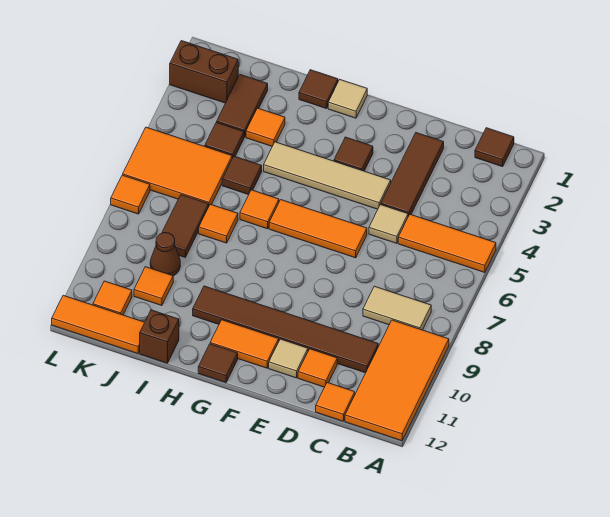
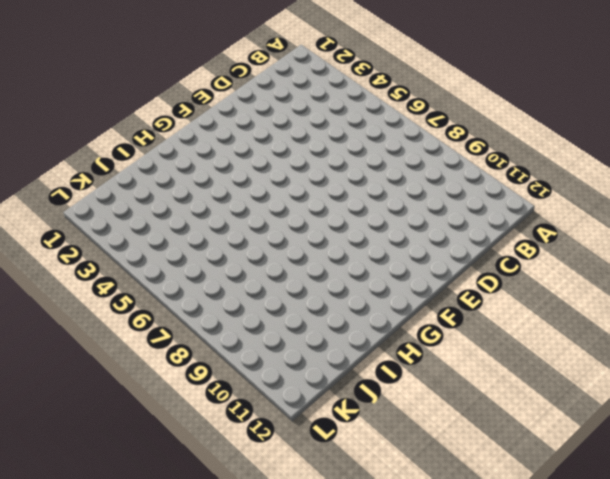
none -> orange 1x3 tile [398,214,496,273]
none -> orange 2x4 tile [345,320,449,441]
none -> brown 1x1 tile [475,128,514,167]
none -> tan 1x2 tile [363,286,431,330]

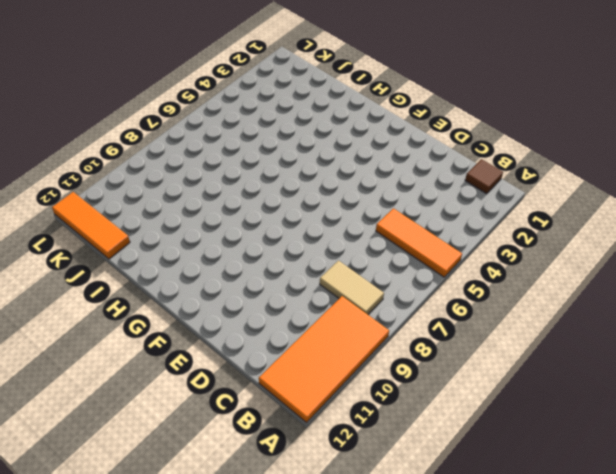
none -> brown 1x6 tile [193,286,378,373]
none -> orange 1x1 tile [316,383,355,421]
none -> brown 1x3 tile [381,133,444,216]
none -> tan 1x1 tile [369,205,408,243]

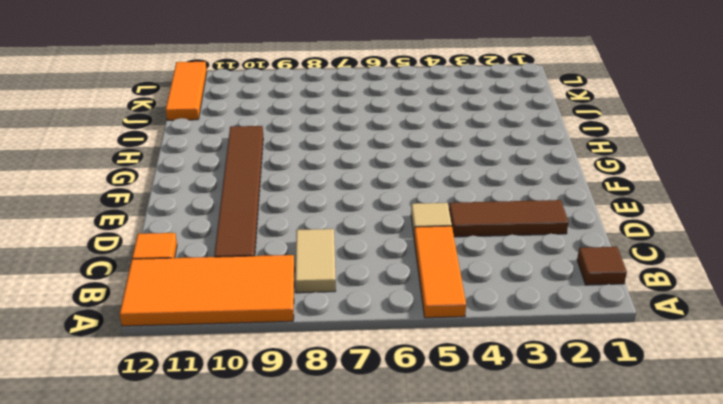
none -> orange 1x1 tile [298,349,337,387]
none -> tan 1x4 tile [264,142,391,209]
none -> orange 1x3 tile [269,200,367,258]
none -> tan 1x1 tile [269,339,308,378]

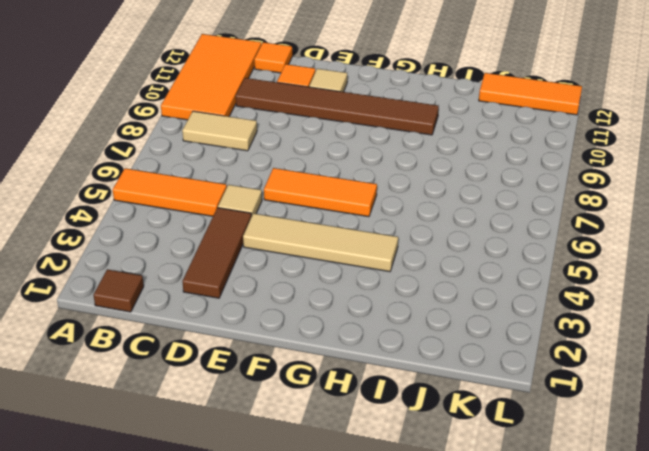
none -> brown 1x1 tile [334,137,373,171]
none -> orange 1x2 tile [210,320,279,368]
none -> tan 1x1 tile [328,80,367,118]
none -> brown 1x1 tile [198,344,238,383]

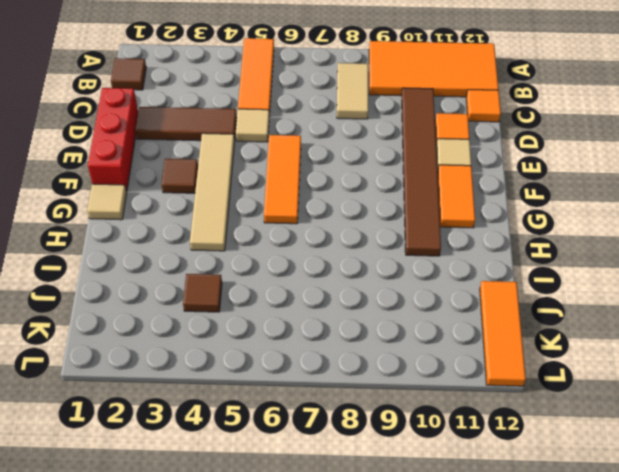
red 1x3 brick [88,88,138,192] -> none
none -> brown 1x1 tile [198,344,238,383]
none -> brown 1x1 tile [299,70,338,109]
none -> orange 1x1 tile [240,190,279,229]
none -> orange 1x1 tile [246,108,285,146]

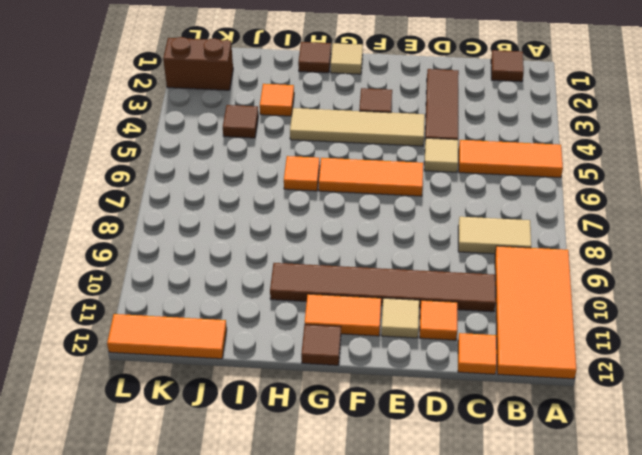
none -> brown 1x1 tile [222,156,262,195]
none -> orange 1x1 tile [199,204,238,243]
none -> brown 1x1 brick [140,310,179,363]
none -> brown 1x2 tile [217,75,268,137]

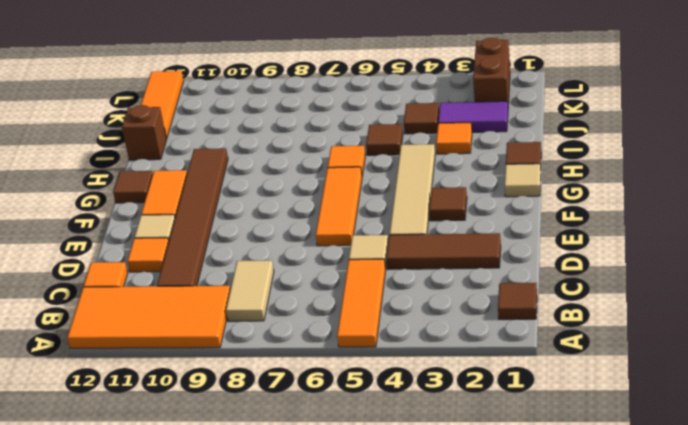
purple 1x2 tile [438,101,508,132] -> brown 1x2 tile [217,75,268,137]
none -> orange 1x1 tile [199,204,238,243]
none -> orange 2x3 tile [123,127,232,205]
none -> brown 1x2 tile [162,195,209,257]
none -> brown 1x1 cone [150,233,180,276]

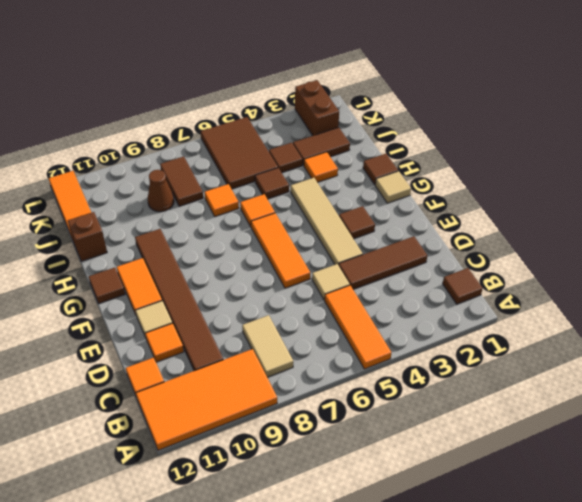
brown 2x3 tile [201,117,278,189] -> orange 2x3 tile [123,127,232,205]
brown 1x2 tile [160,156,203,206] -> brown 1x2 tile turned to [162,195,209,257]
none -> orange 1x1 tile [134,267,173,306]
none -> orange 1x1 tile [93,281,132,315]
none -> orange 1x1 tile [111,175,150,214]

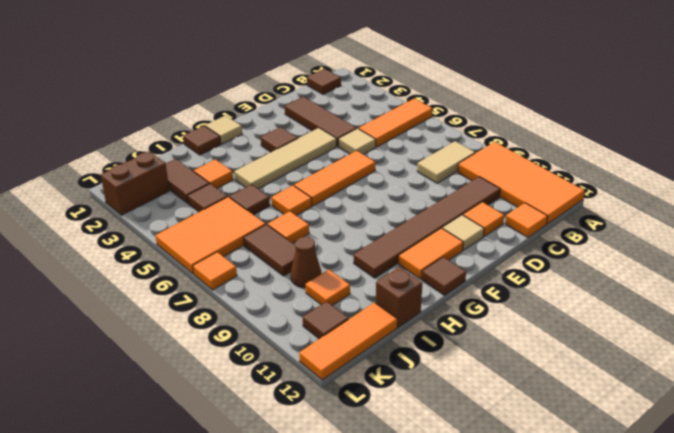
brown 1x1 tile [303,301,349,339] -> orange 1x1 tile [93,281,132,315]

